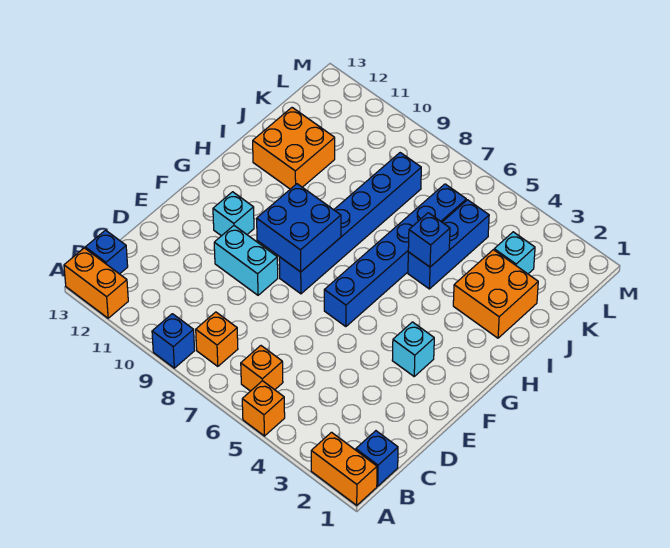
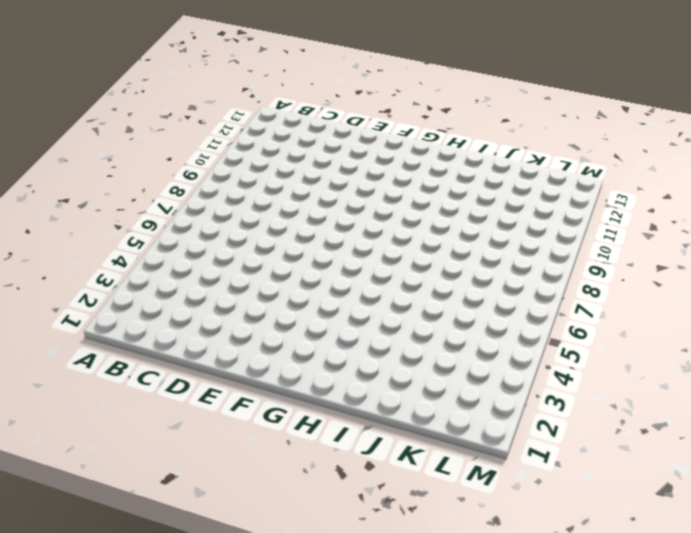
none -> orange 1x2 brick [311,432,377,505]
none -> orange 1x1 brick [242,381,285,436]
none -> blue 1x1 brick [152,314,195,368]

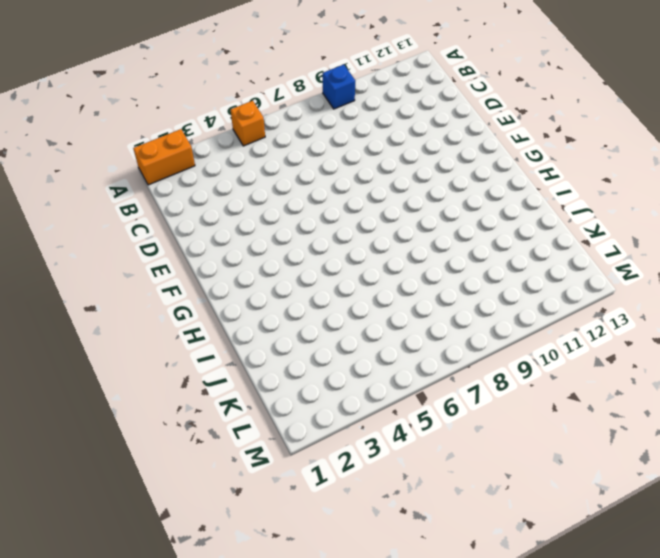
none -> orange 1x2 brick [64,248,128,318]
none -> blue 1x1 brick [356,431,398,486]
none -> orange 1x1 brick [241,346,283,391]

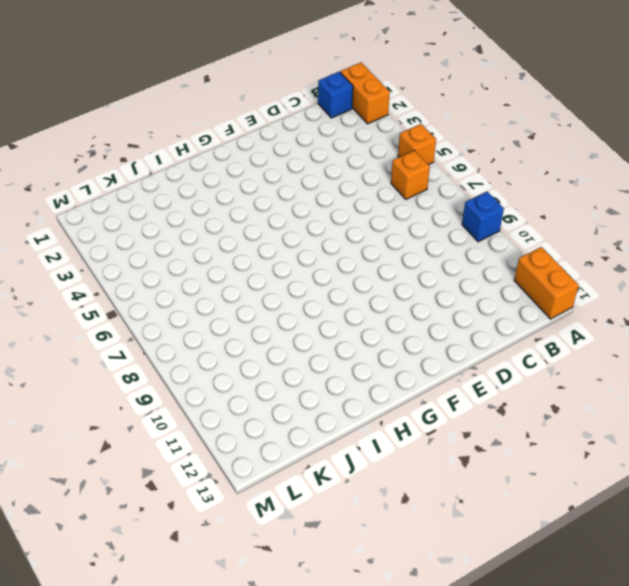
none -> orange 1x1 brick [196,312,238,366]
none -> blue 1x1 brick [85,230,128,274]
none -> cyan 1x2 brick [214,226,278,295]

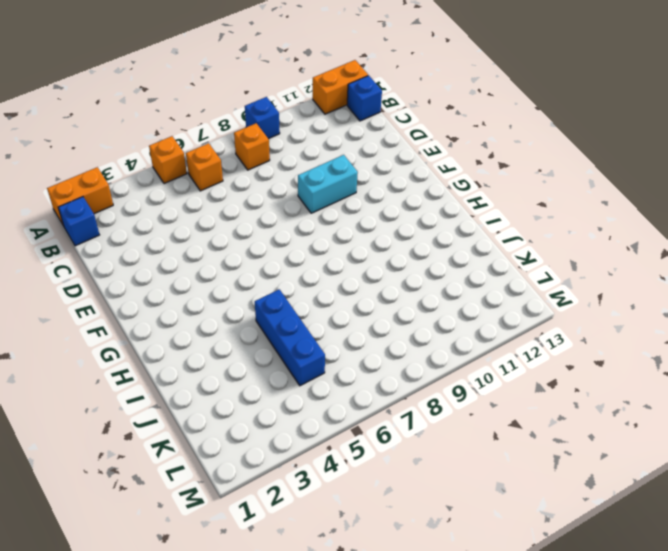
none -> cyan 1x1 brick [392,322,434,376]
none -> blue 1x6 brick [324,184,466,327]
none -> blue 1x6 brick [279,153,421,294]

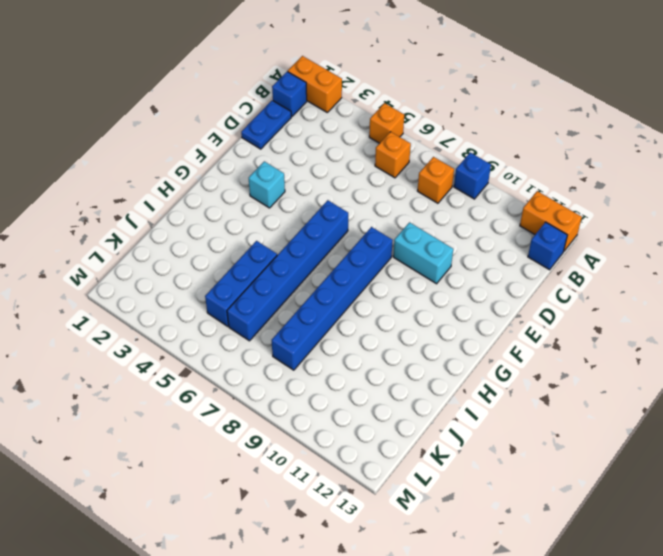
blue 1x2 plate [241,100,291,149] -> none
none -> cyan 1x1 brick [213,192,254,236]
none -> orange 2x2 brick [453,250,538,338]
none -> orange 2x2 brick [253,108,335,189]

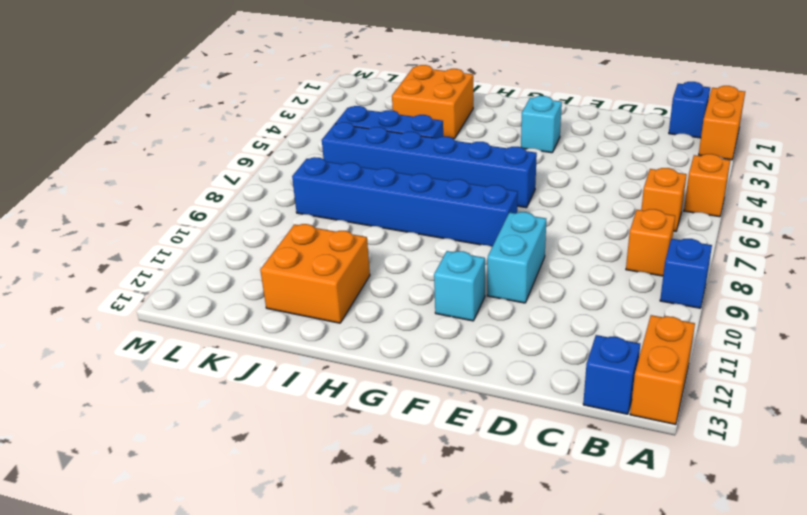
none -> cyan 1x1 brick [494,232,535,274]
none -> blue 2x2 brick [257,184,341,272]
none -> blue 1x1 brick [408,213,450,267]

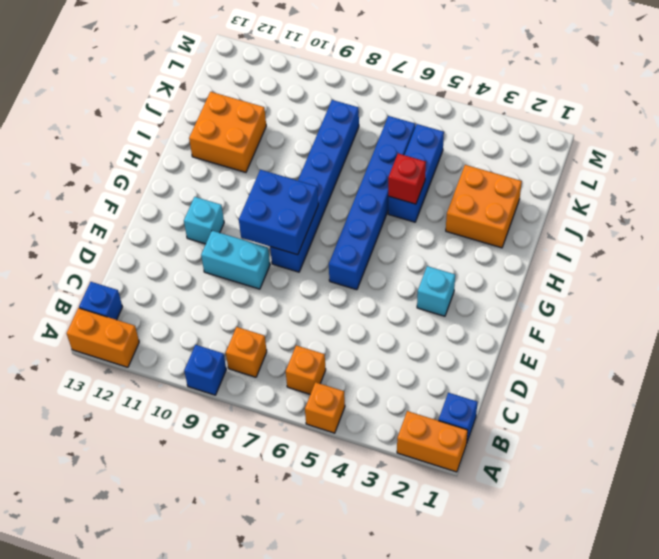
red 1x1 brick [388,154,426,204] -> blue 1x1 brick [408,213,450,267]
none -> cyan 1x1 brick [494,232,535,274]

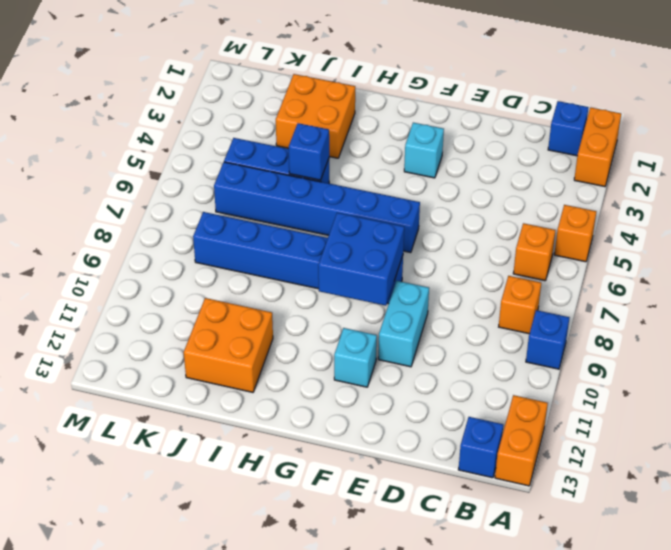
none -> cyan 1x1 brick [494,232,535,274]

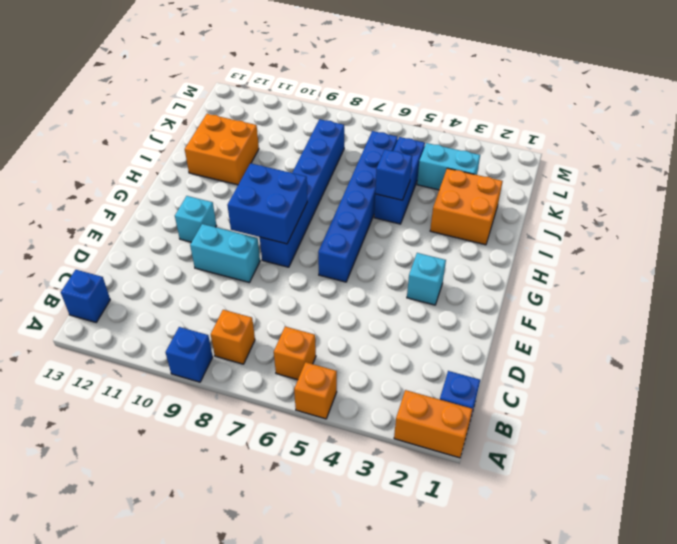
cyan 1x2 brick [417,143,480,190] -> cyan 1x1 brick [494,232,535,274]
none -> orange 1x2 brick [64,248,128,318]

